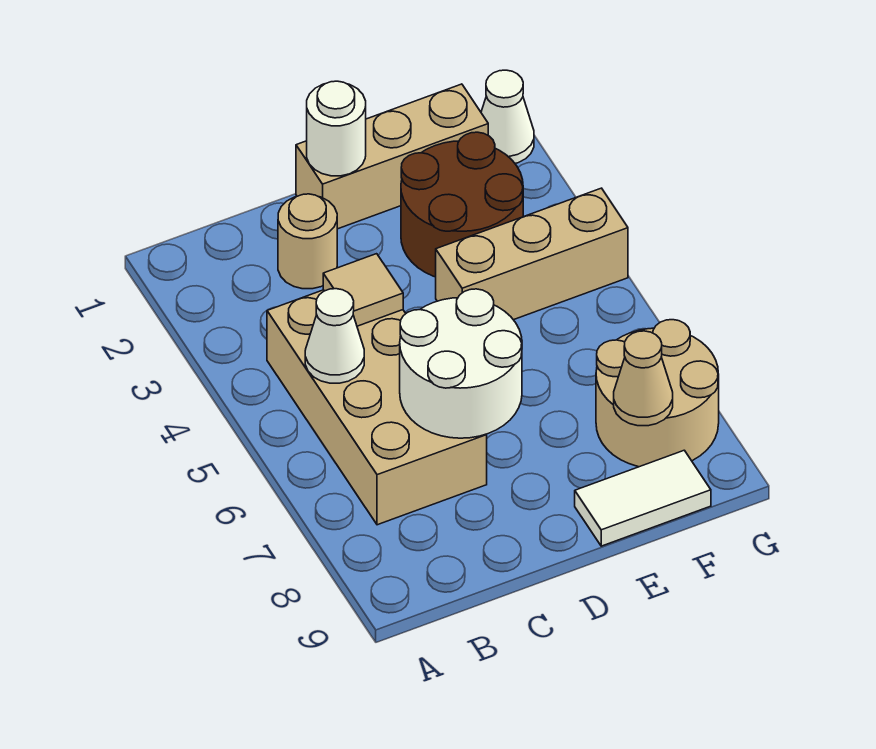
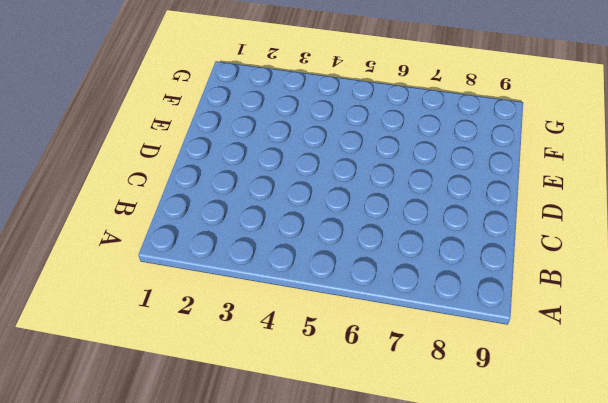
none -> tan 2x4 brick [267,290,487,525]
none -> tan 1x1 round brick [278,194,337,289]
none -> tan 1x3 brick [296,84,488,229]

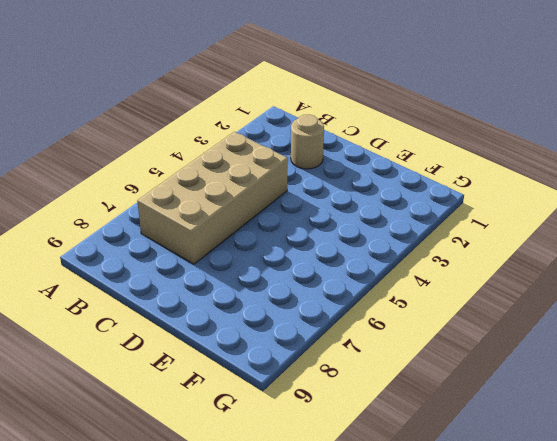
none -> tan 1x3 brick [296,84,488,229]
none -> brown 2x2 round brick [401,132,523,277]
none -> tan 1x3 brick [436,188,628,320]

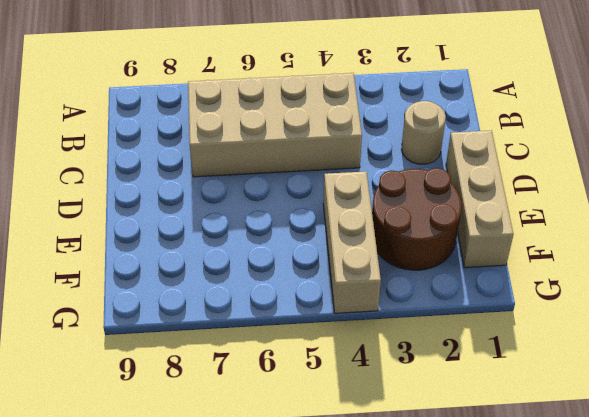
none -> white 1x2 tile [575,450,711,546]
none -> tan 2x2 round brick [596,320,719,467]
none -> white 1x1 cone [481,70,534,163]

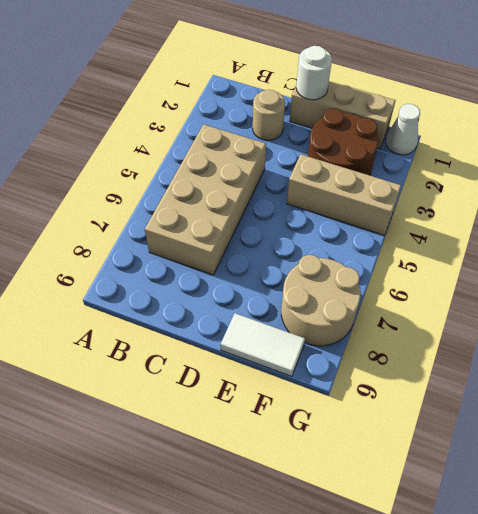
none -> white 1x1 cone [305,289,364,383]
none -> tan 1x1 tile [323,254,403,326]
none -> white 2x2 round brick [400,289,522,438]

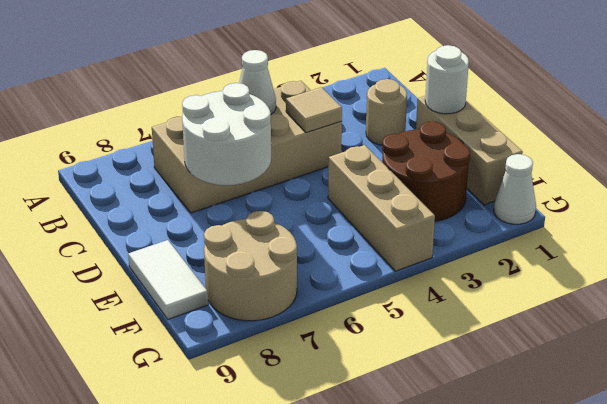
none -> tan 1x1 cone [614,331,673,426]

